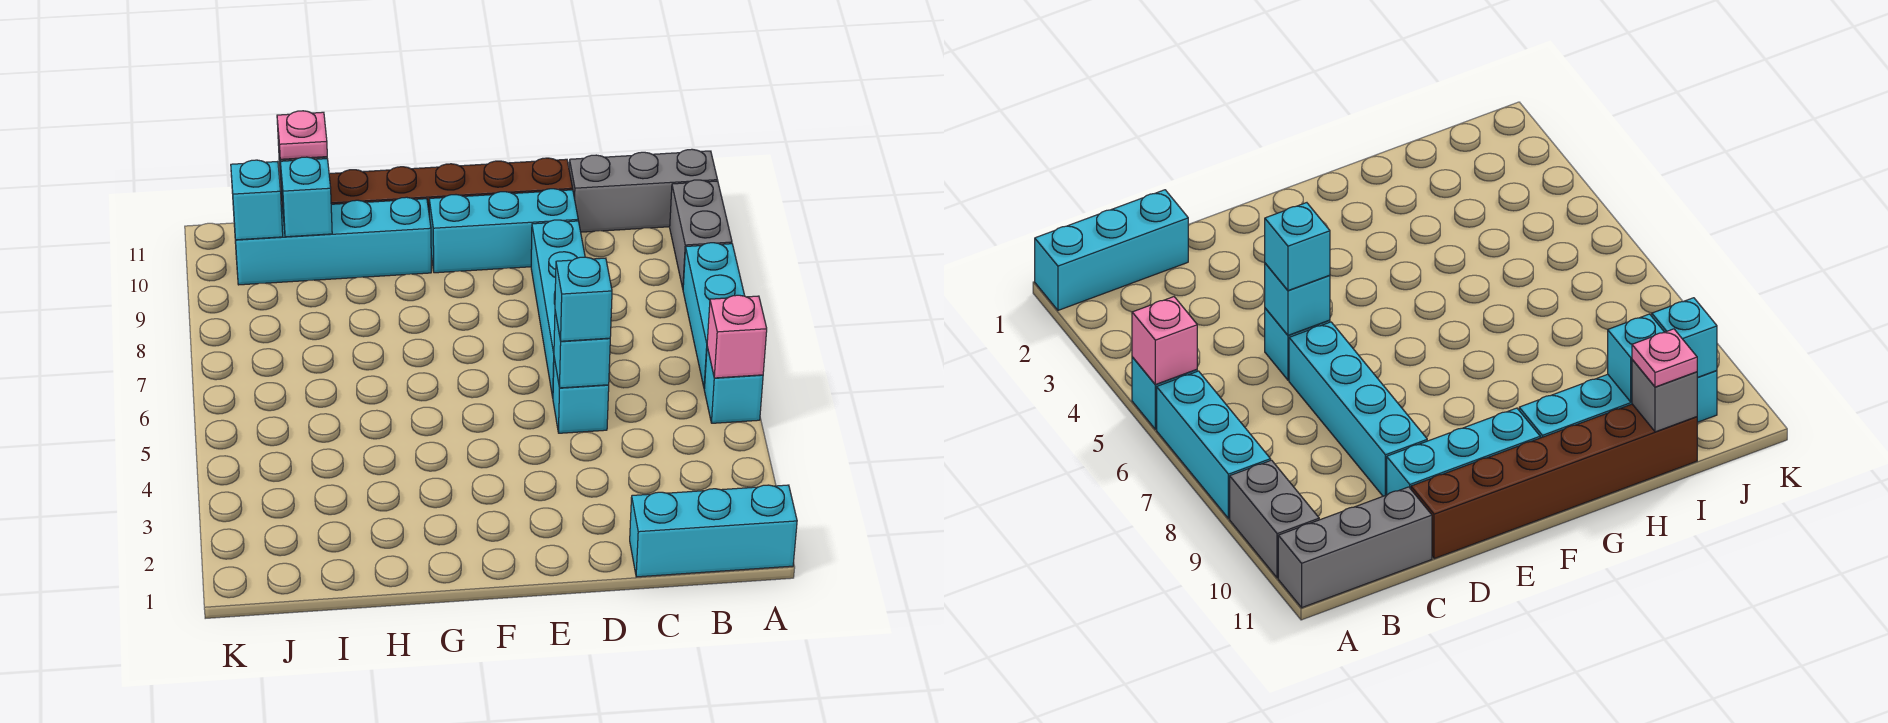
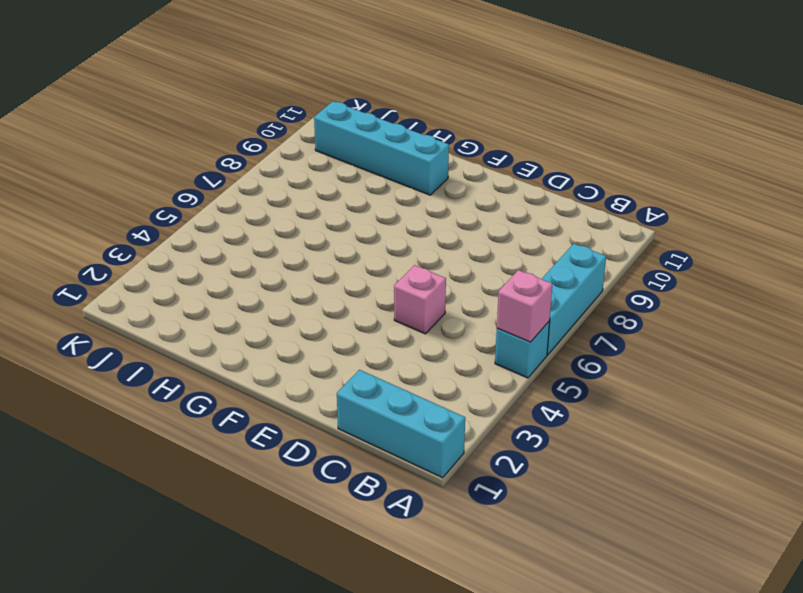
pink 1x1 brick [394,265,446,334] -> cyan 1x1 brick [553,358,609,433]
none -> grey 1x2 brick [670,180,732,288]
none -> grey 1x3 brick [569,149,717,232]
none -> cyan 1x4 brick [531,220,585,397]

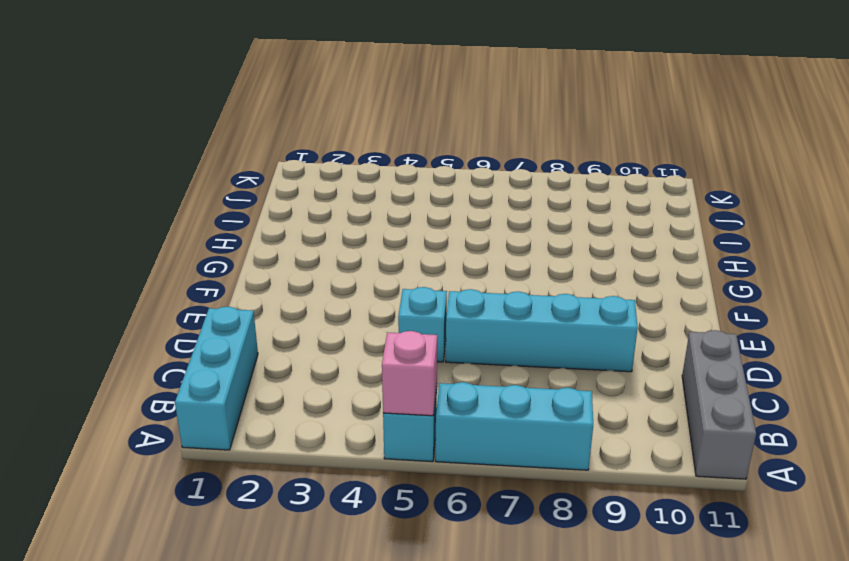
none -> grey 1x2 brick [670,180,732,288]
none -> cyan 1x3 brick [429,189,578,273]
none -> brown 1x6 brick [280,158,573,217]

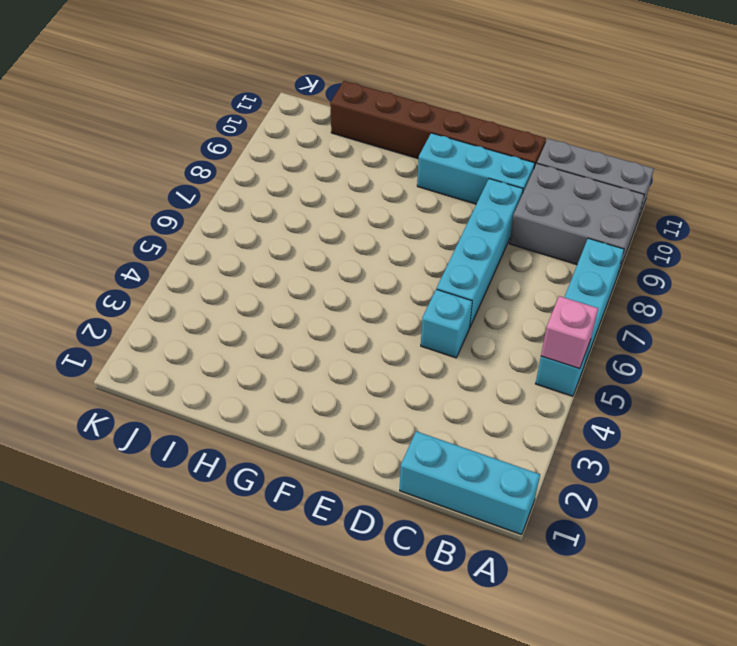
grey 2x3 brick [509,164,645,273] -> grey 1x2 brick [670,180,732,288]
none -> cyan 1x4 brick [234,197,431,285]
none -> cyan 1x1 brick [554,312,610,388]
none -> cyan 1x1 brick [280,157,332,237]

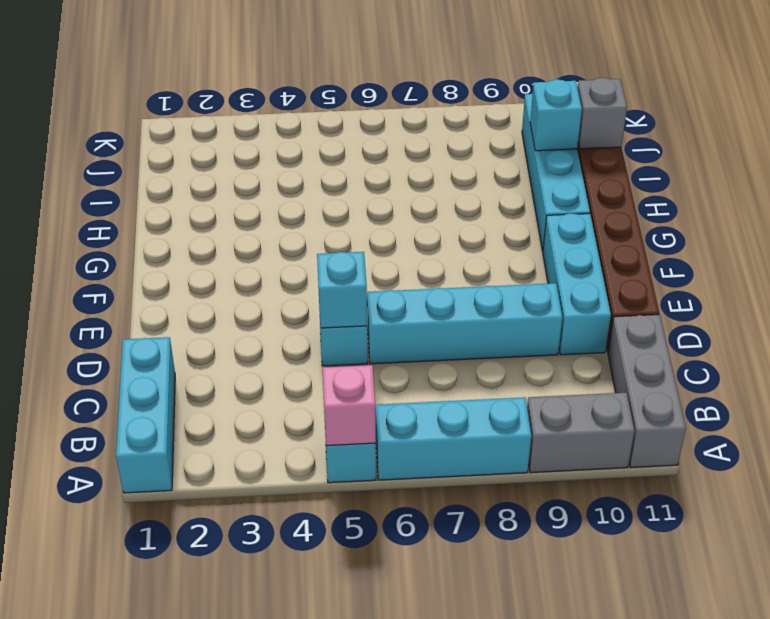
none -> cyan 1x1 brick [231,160,283,240]
none -> cyan 1x1 brick [555,257,612,341]
none -> pink 1x1 plate [277,111,327,159]

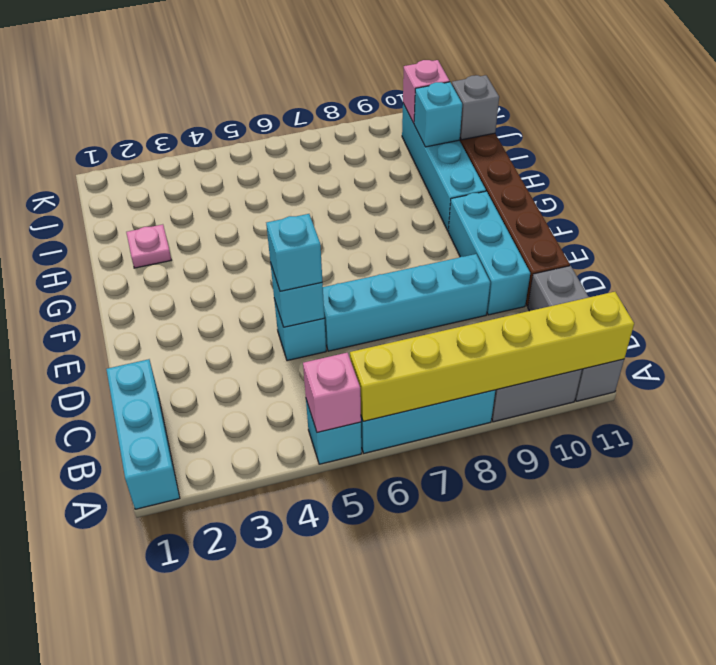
yellow 1x6 brick [350,292,634,421] -> none
pink 1x1 plate [126,224,171,268] -> pink 1x1 plate moved to [277,111,327,159]
pink 1x1 brick [403,60,450,123] -> cyan 1x1 brick [231,160,283,240]

